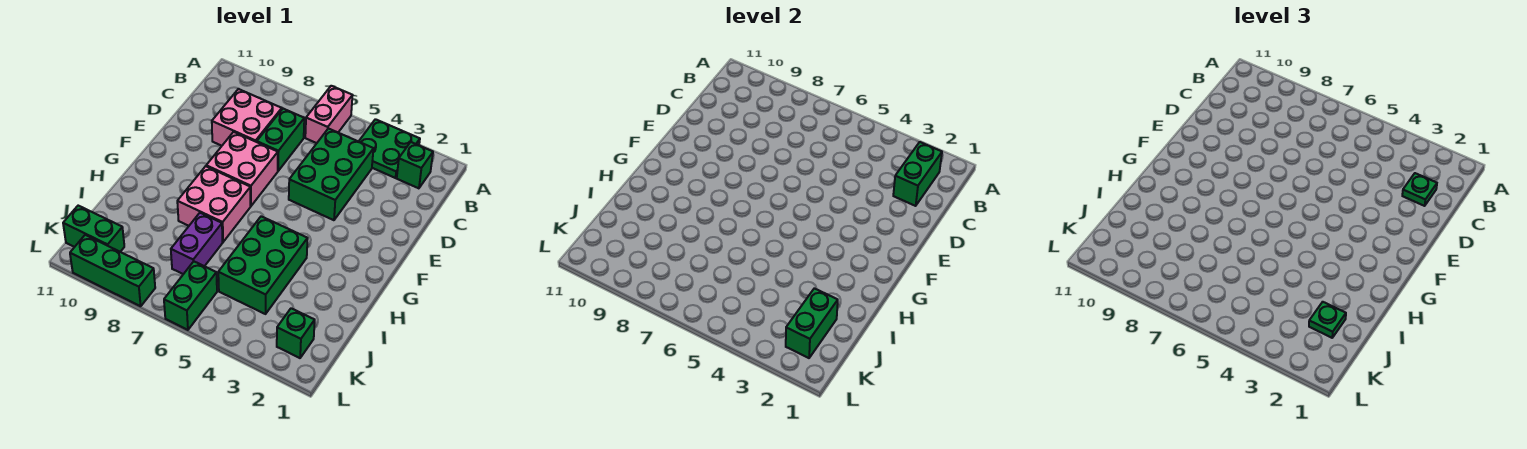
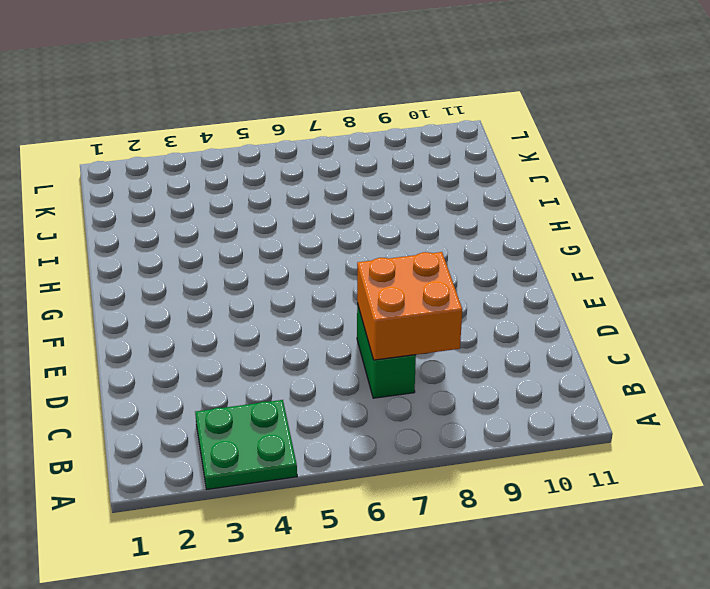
orange 2x2 brick [357,252,462,360] -> none
none -> pink 1x2 brick [305,86,353,143]
none -> green 1x1 brick [397,142,433,188]
none -> green 2x3 brick [289,129,374,220]

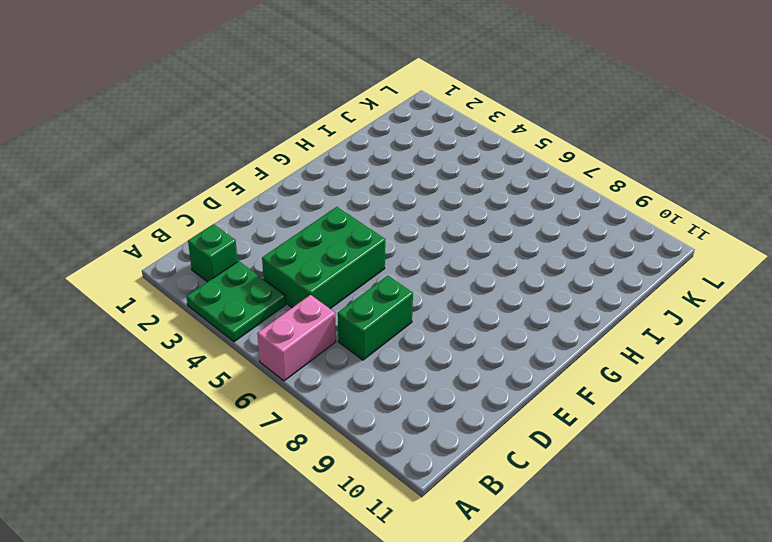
none -> pink 2x2 brick [212,89,282,146]
none -> pink 2x2 brick [206,132,278,206]
none -> pink 2x2 brick [177,166,251,242]

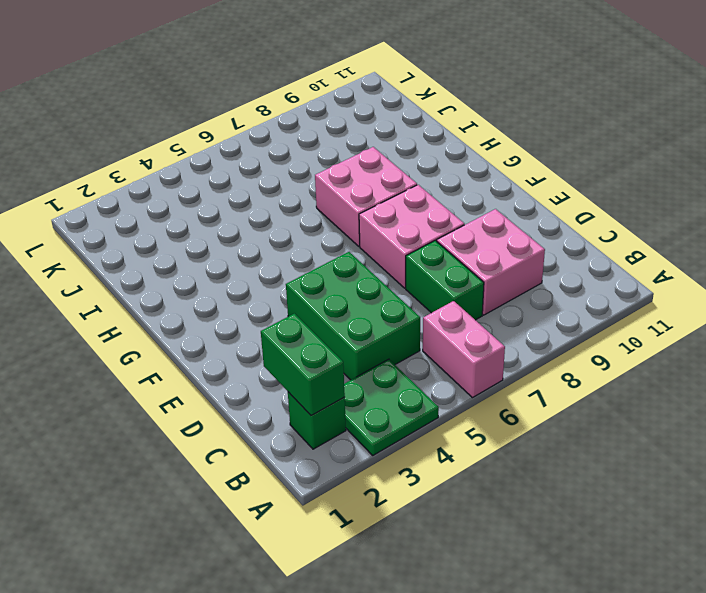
none -> green 2x3 brick [218,216,308,314]
none -> purple 1x2 brick [171,213,223,274]
none -> green 1x1 brick [277,308,315,358]

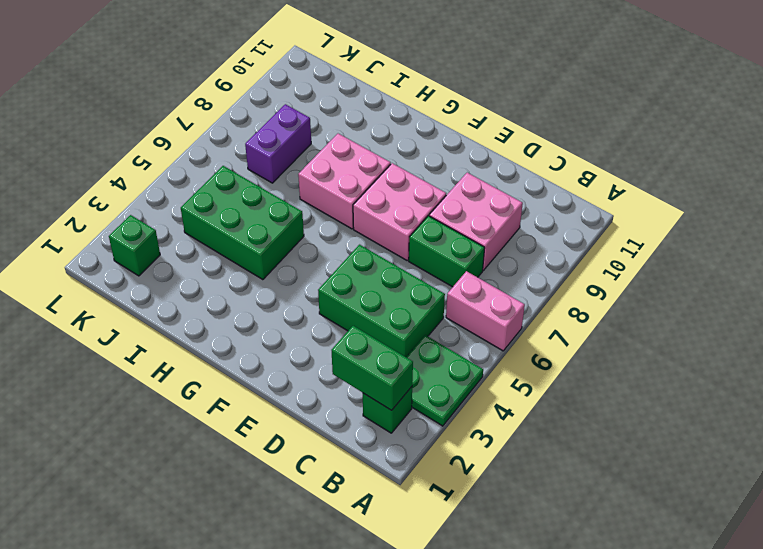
purple 1x2 brick [245,104,311,183] -> purple 1x2 brick turned to [171,213,223,274]
none -> green 1x2 brick [164,261,217,330]
none -> green 1x2 brick [63,206,124,252]
none -> green 1x3 brick [70,235,155,306]

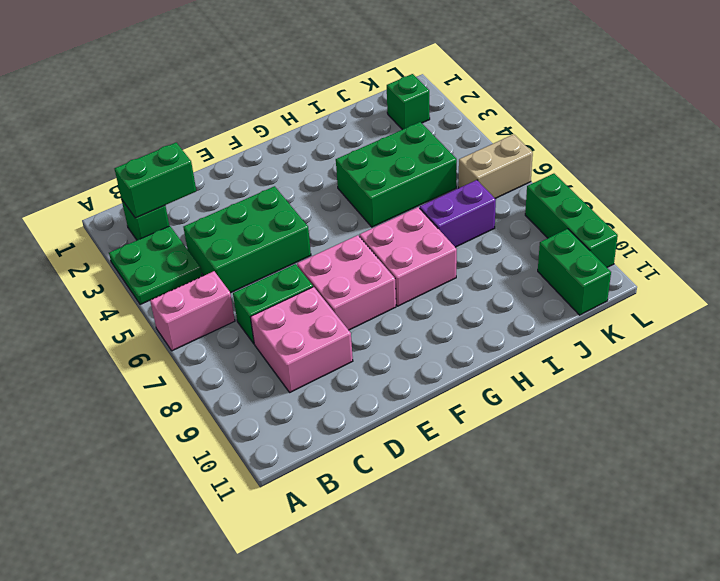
tan 1x2 brick [459,134,533,198] -> green 1x2 brick [164,261,217,330]
none -> green 1x2 brick [786,288,838,358]
none -> green 1x1 plate [1402,173,1437,206]
none -> green 1x1 plate [1309,302,1346,338]

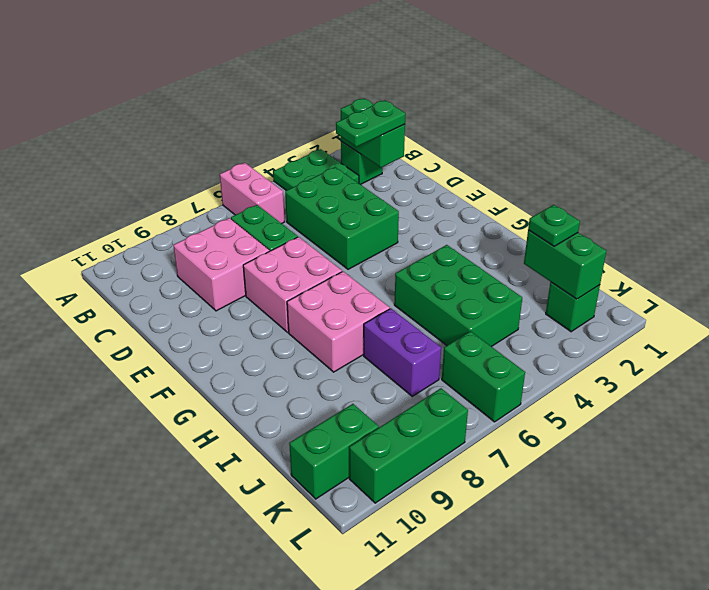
green 1x2 plate [336,100,405,147] -> green 1x1 plate [1402,173,1437,206]

